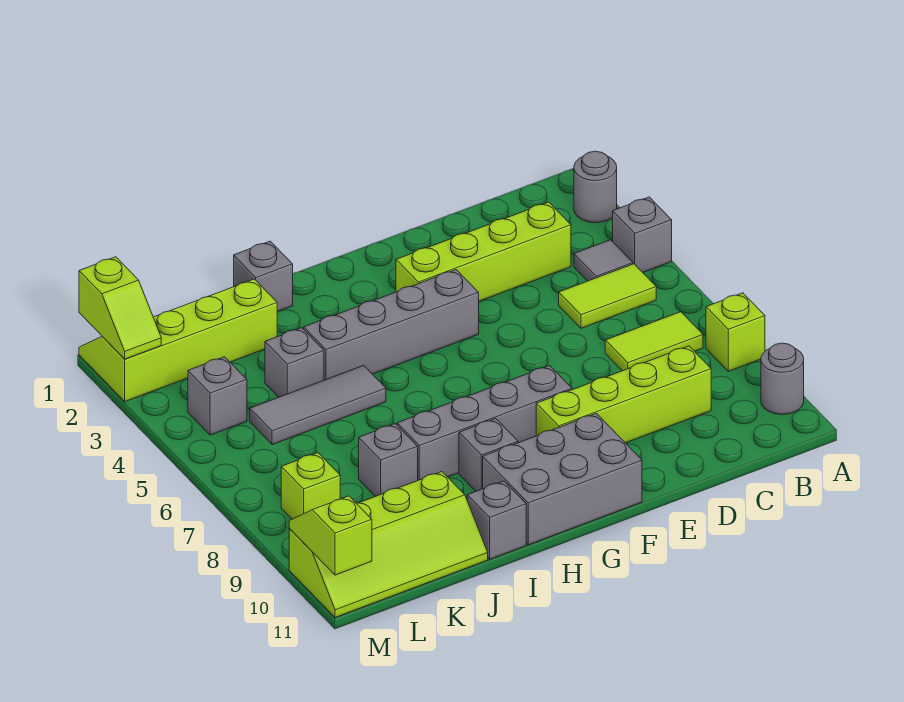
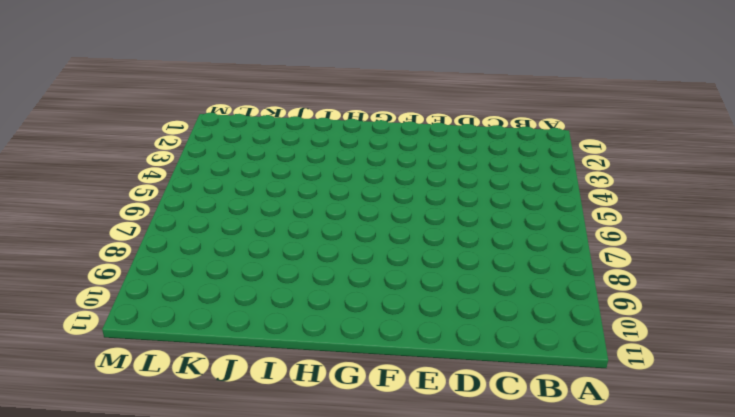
none -> grey 1x1 round brick [574,151,617,223]
none -> grey 1x1 brick [613,197,672,272]
none -> lime 1x1 brick [706,293,765,371]

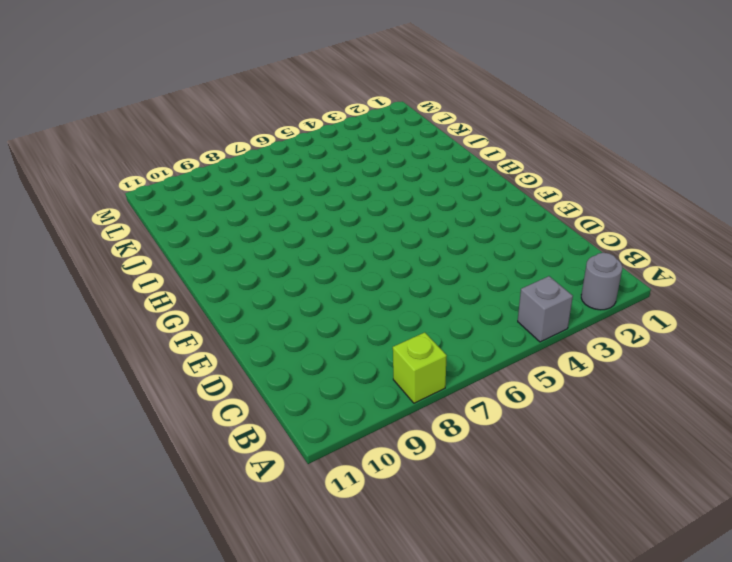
none -> grey 1x1 round brick [761,343,804,414]
none -> grey 1x1 tile [574,240,633,281]
none -> lime 1x2 tile [559,264,656,328]

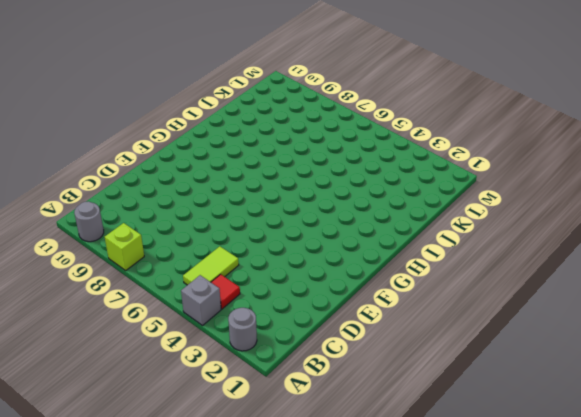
red 1x1 tile [211,274,240,309] -> grey 1x1 tile [574,240,633,281]
none -> lime 1x2 tile [605,312,703,371]
none -> lime 1x4 brick [396,202,571,301]
none -> lime 1x4 brick [536,346,711,443]

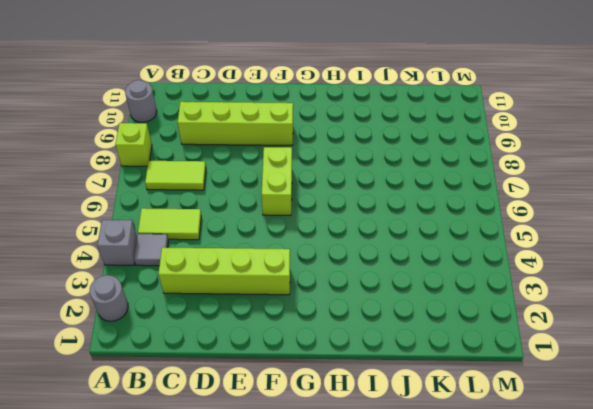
lime 1x2 brick [262,147,292,215] -> none
none -> grey 1x4 brick [304,270,479,380]
none -> grey 1x4 brick [397,366,572,480]
none -> grey 2x3 brick [483,413,642,545]

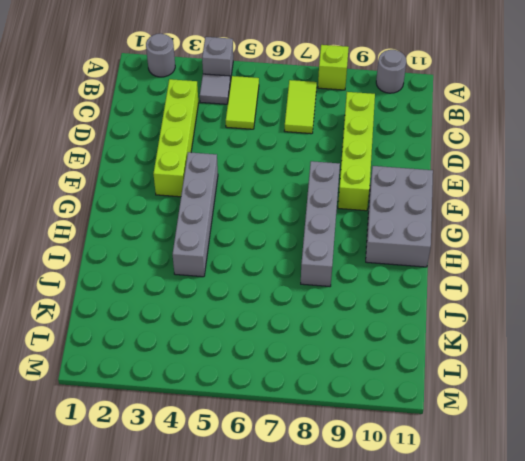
none -> grey 1x1 brick [459,419,518,491]
none -> grey 1x1 brick [234,241,293,312]
none -> grey 1x3 tile [250,365,386,445]

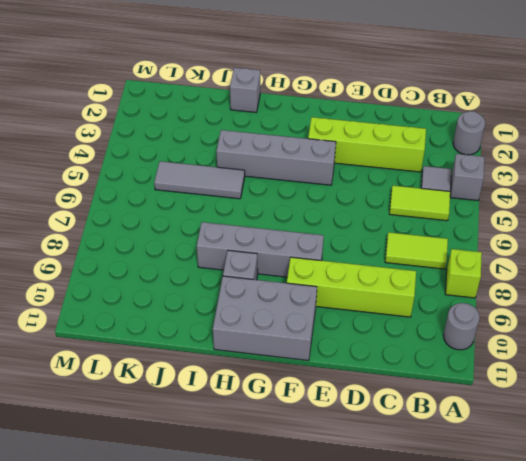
none -> grey 1x1 brick [467,481,526,559]
none -> lime 2x4 slope [79,279,277,402]
none -> grey 1x1 brick [265,328,324,397]

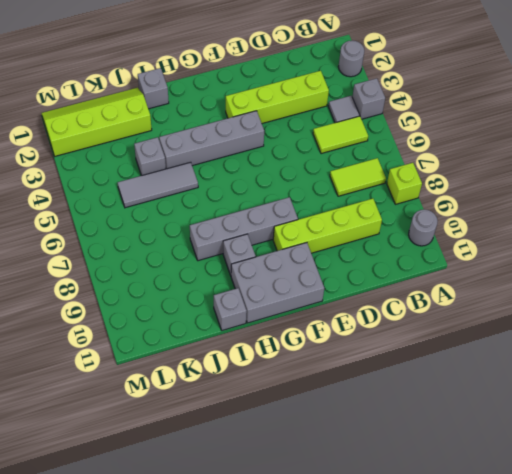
none -> grey 1x1 brick [359,424,418,496]
none -> lime 2x4 slope [289,472,488,618]
none -> grey 1x1 brick [188,357,247,435]

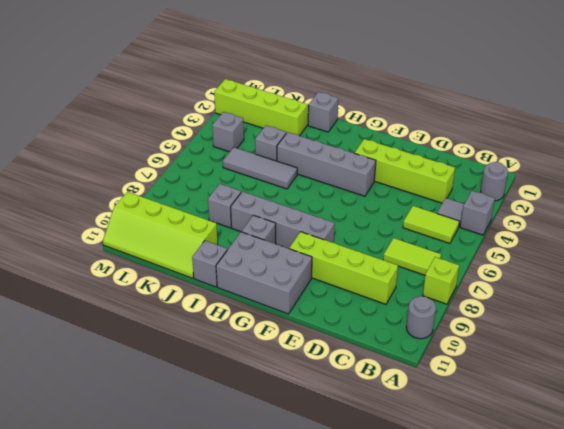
none -> lime 1x1 brick [281,453,340,519]
none -> lime 1x2 slope [79,257,161,359]
none -> lime 1x2 slope [289,496,372,575]

